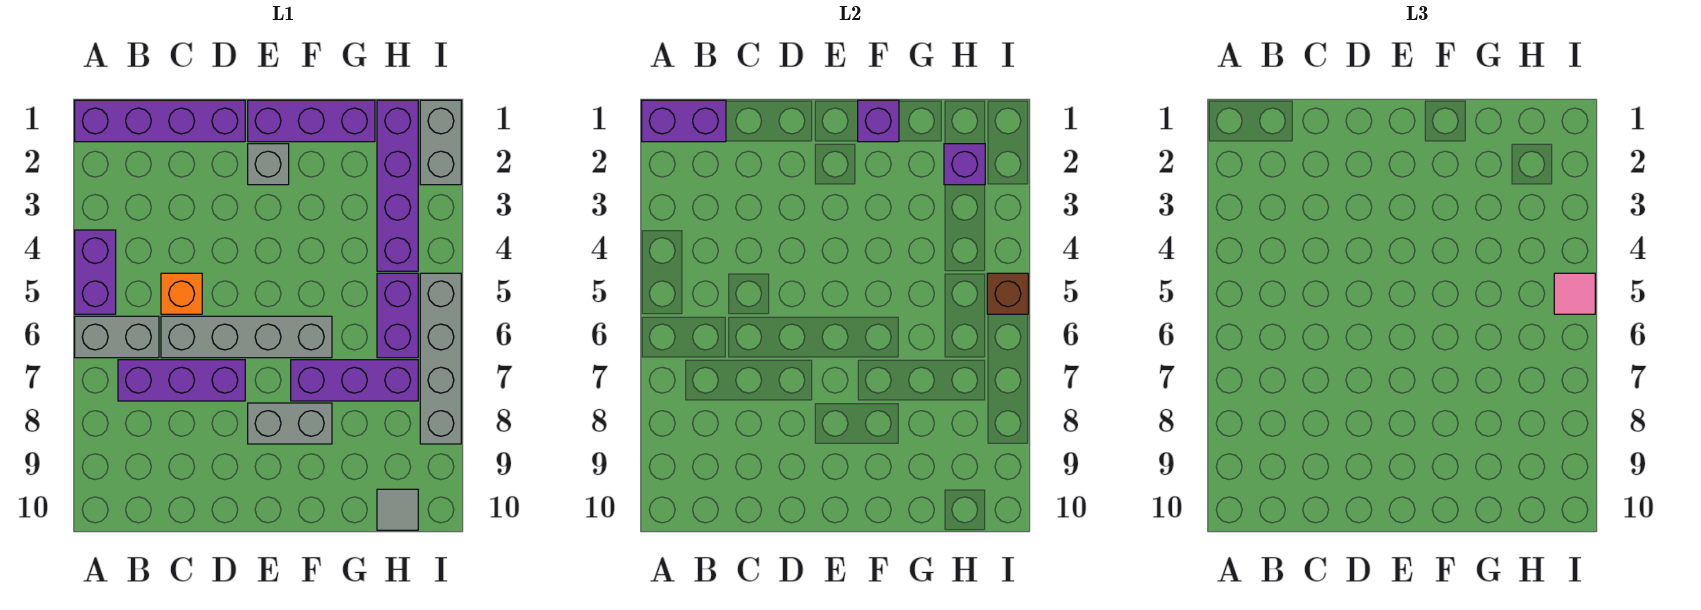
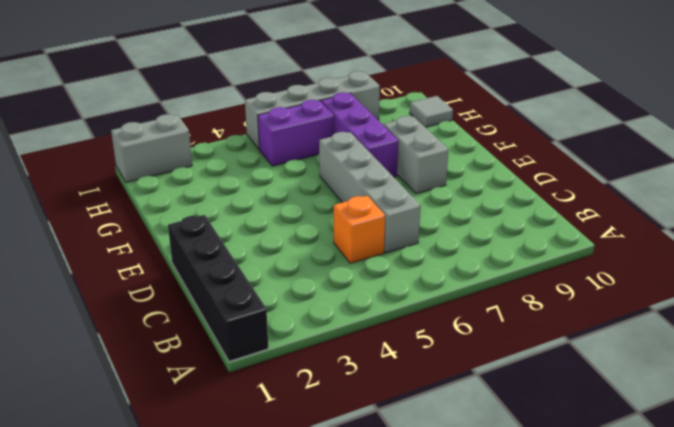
black 1x4 brick [168,215,269,361] -> purple 1x4 brick [75,100,245,142]
none -> purple 1x2 brick [75,230,116,314]
none -> grey 1x2 brick [75,316,159,358]
none -> purple 1x3 brick [118,360,245,401]

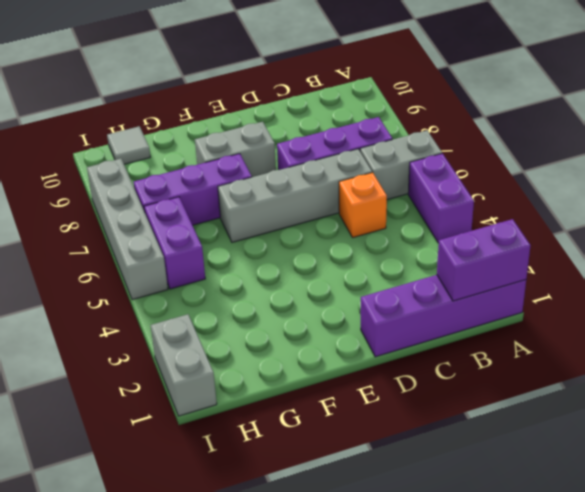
none -> purple 1x3 brick [248,100,375,142]
none -> grey 1x1 brick [248,144,289,185]
none -> purple 1x4 brick [377,100,418,271]

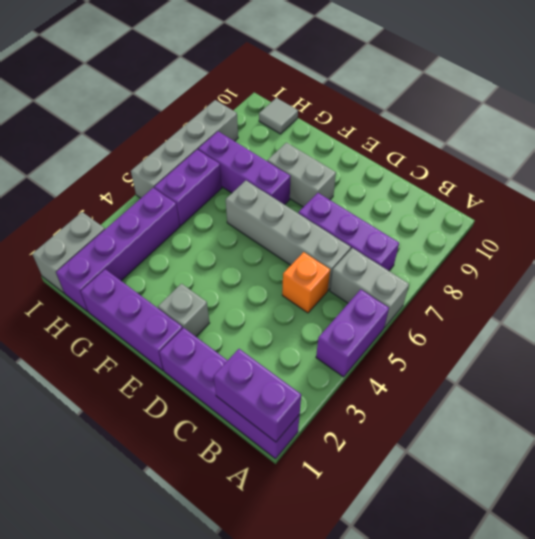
none -> purple 1x1 brick [858,100,899,142]
none -> purple 1x1 brick [944,144,985,185]
none -> brown 1x1 brick [987,273,1028,314]

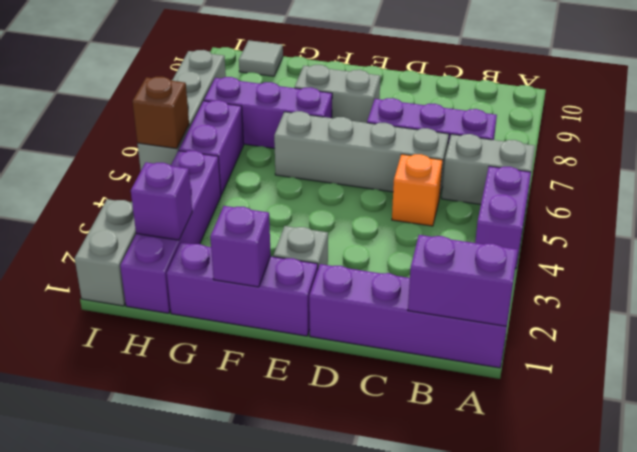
none -> pink 1x1 tile [1554,273,1595,314]

